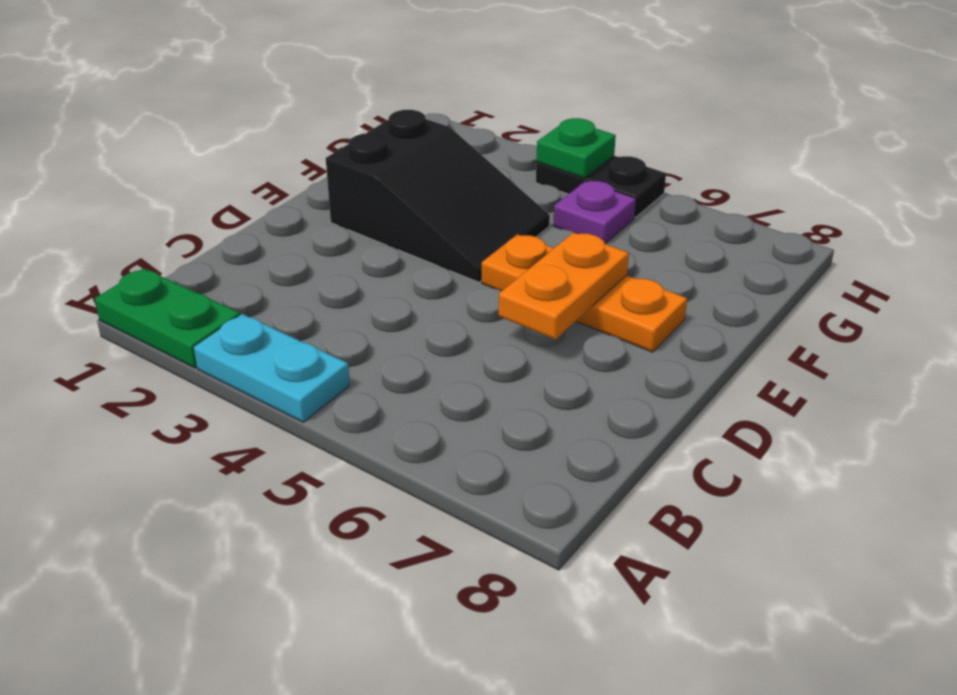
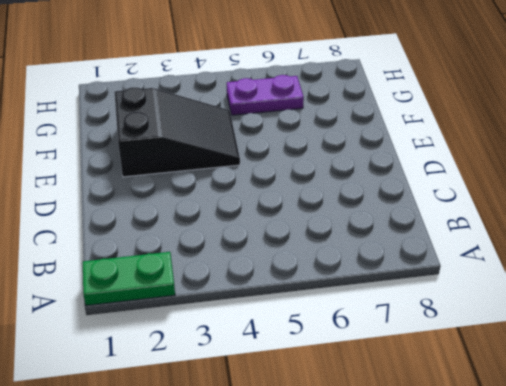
purple 1x2 plate [227,75,304,115] -> purple 1x1 plate [553,181,636,244]
none -> cyan 1x2 plate [194,314,350,422]
none -> orange 1x3 plate [482,234,687,352]

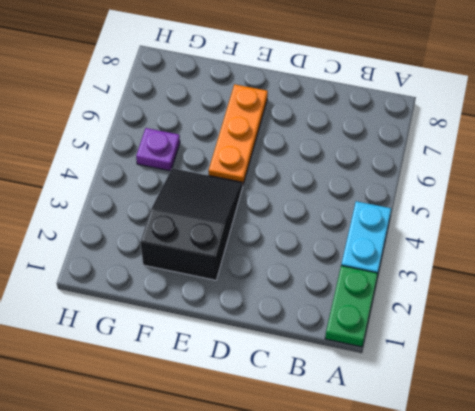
none -> black 1x2 plate [536,156,666,217]
none -> orange 1x2 plate [499,233,629,339]

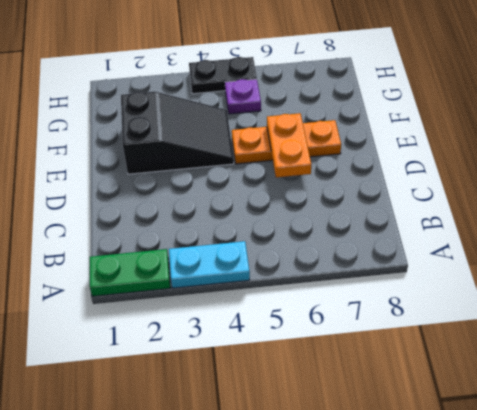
none -> green 1x1 plate [536,118,616,178]

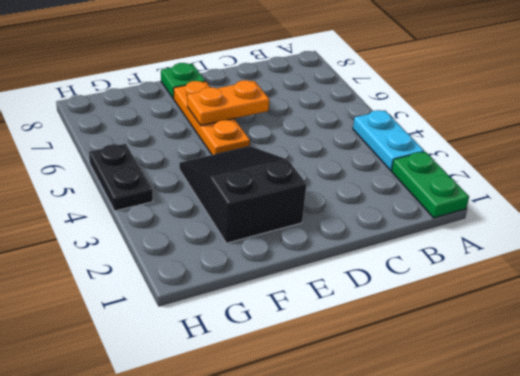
green 1x1 plate [161,63,205,99] -> green 1x1 plate moved to [536,118,616,178]
none -> purple 1x1 plate [553,181,636,244]

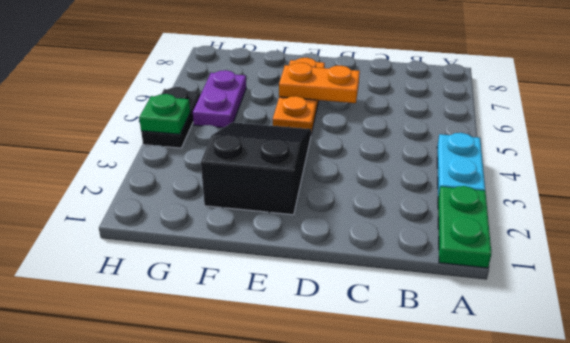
purple 1x2 plate [193,70,246,128] -> purple 1x1 plate [553,181,636,244]

